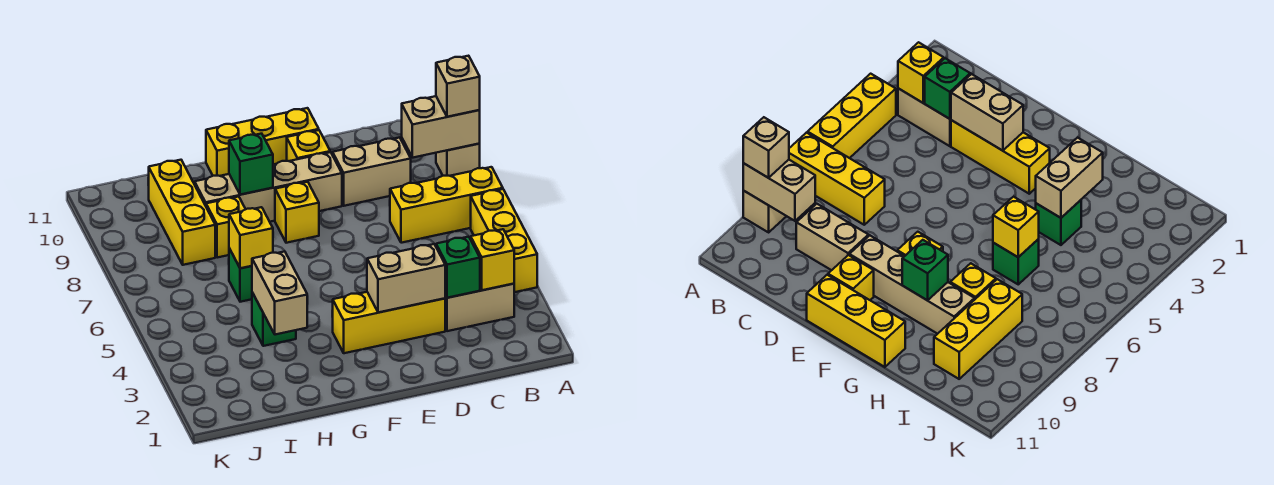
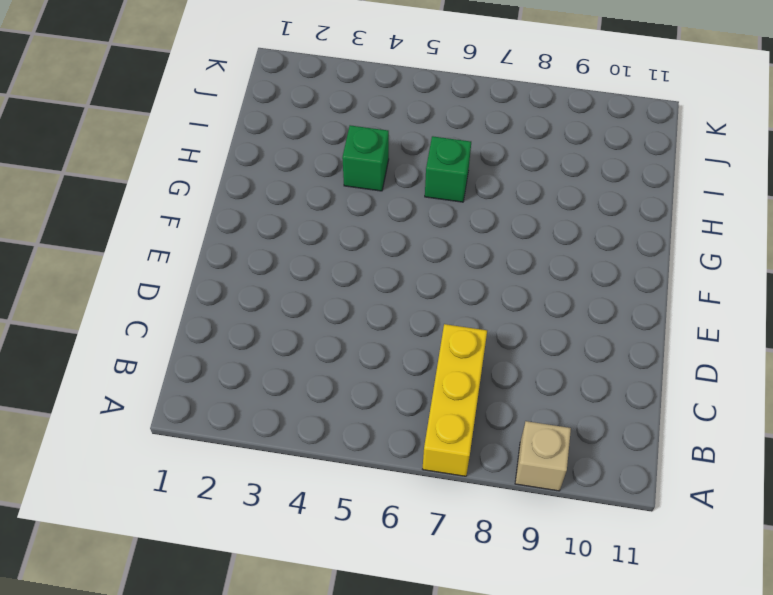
none -> yellow 1x3 brick [471,189,537,292]
none -> tan 1x2 brick [445,284,514,331]
none -> tan 1x2 brick [333,137,411,206]

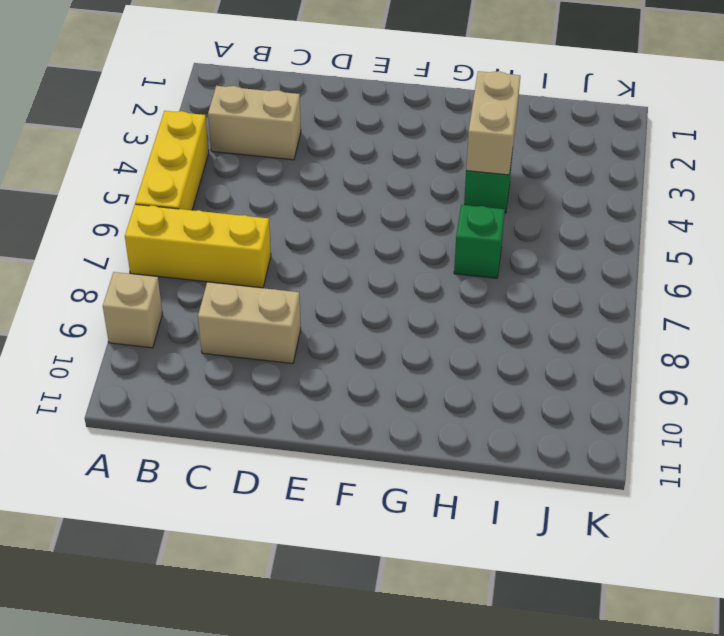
none -> yellow 1x3 brick [333,292,445,353]
none -> tan 1x4 brick [195,152,342,222]
none -> yellow 1x1 brick [287,130,330,161]

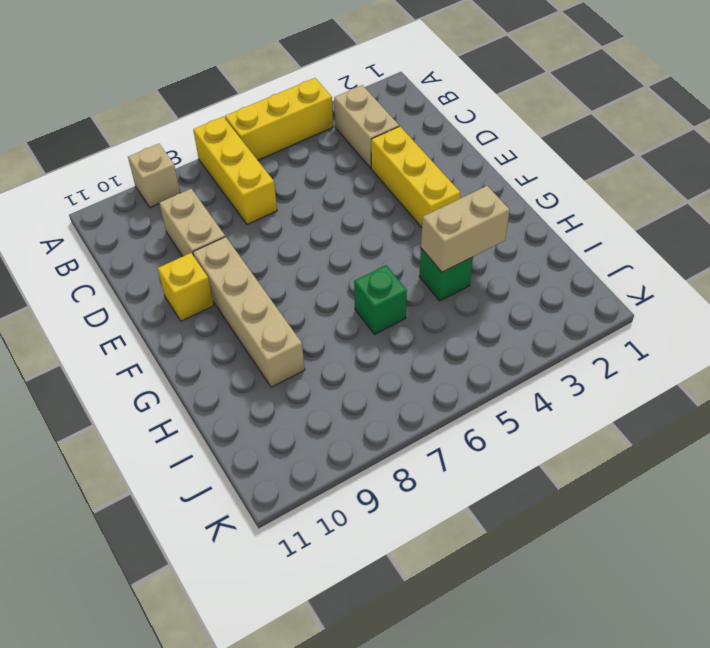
none -> yellow 1x3 brick [206,108,319,176]
none -> yellow 1x1 brick [275,182,319,243]
none -> yellow 1x1 brick [206,197,246,258]

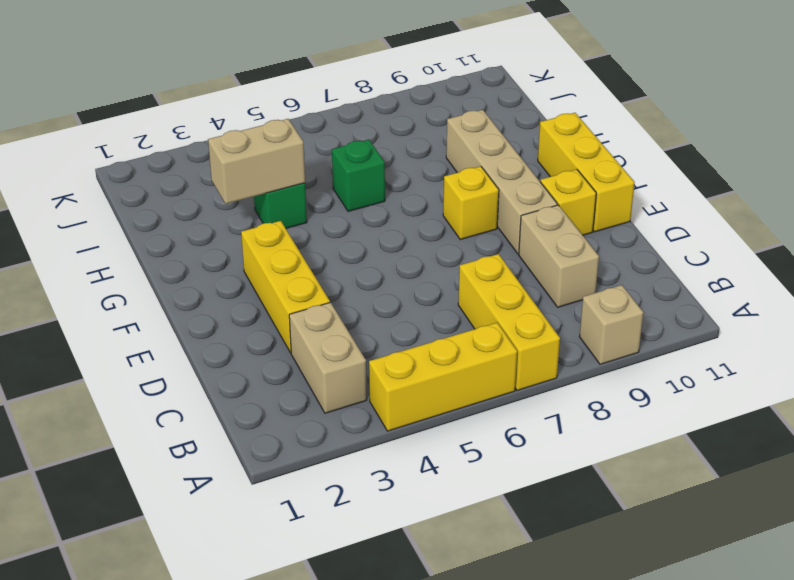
none -> yellow 1x1 brick [206,197,246,258]
none -> yellow 1x3 brick [149,160,215,265]
none -> tan 1x2 brick [401,96,480,158]

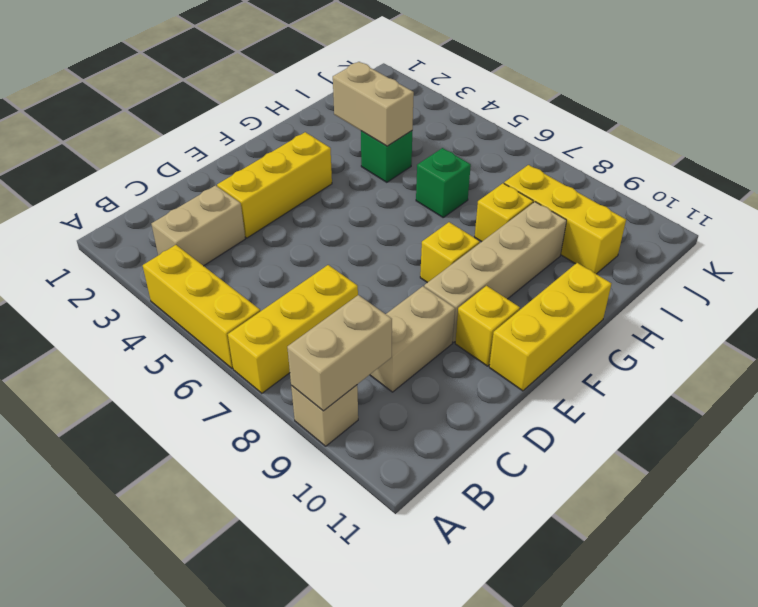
none -> yellow 1x1 brick [471,229,514,290]
none -> green 1x1 brick [436,237,480,298]
none -> tan 1x2 brick [367,244,445,313]

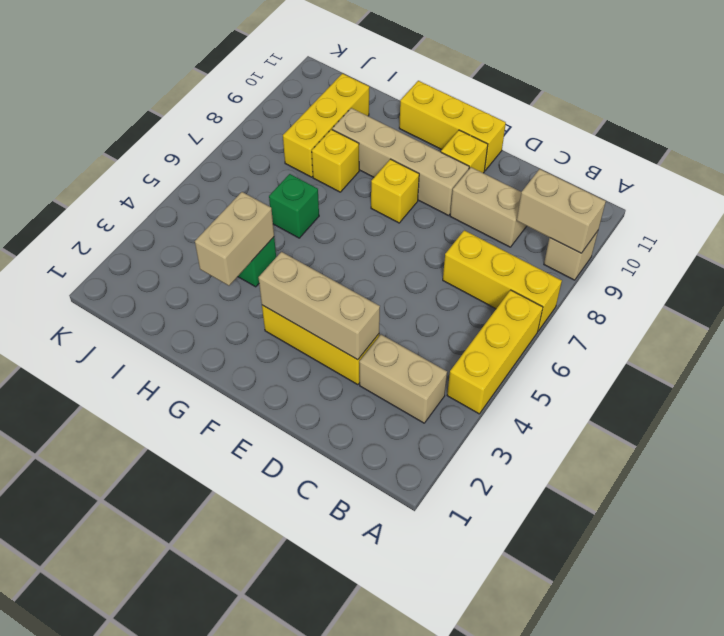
tan 1x3 brick [259,252,380,360] -> tan 1x2 brick [367,244,445,313]
none -> yellow 1x1 brick [471,229,514,290]
none -> green 1x1 brick [436,237,480,298]
none -> green 1x1 brick [229,134,273,195]

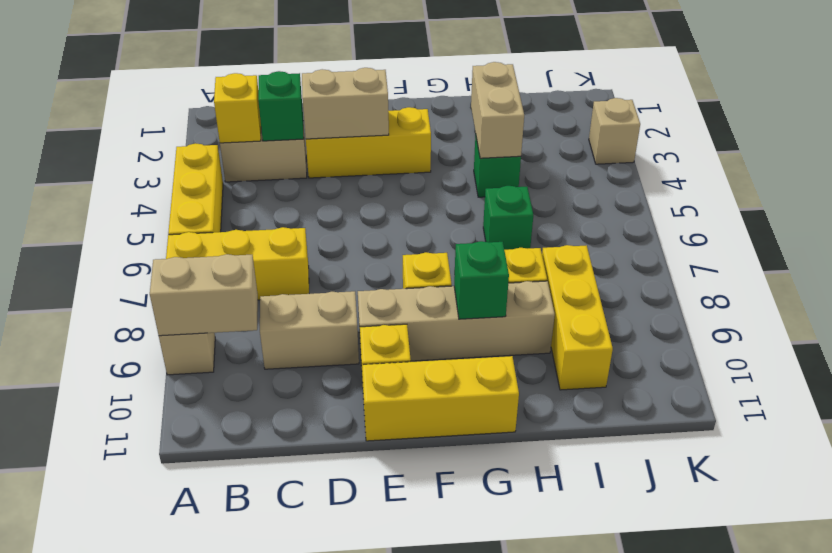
tan 1x1 brick [589,98,640,164] -> tan 1x1 brick moved to [436,56,480,117]
none -> yellow 1x1 brick [229,207,273,268]

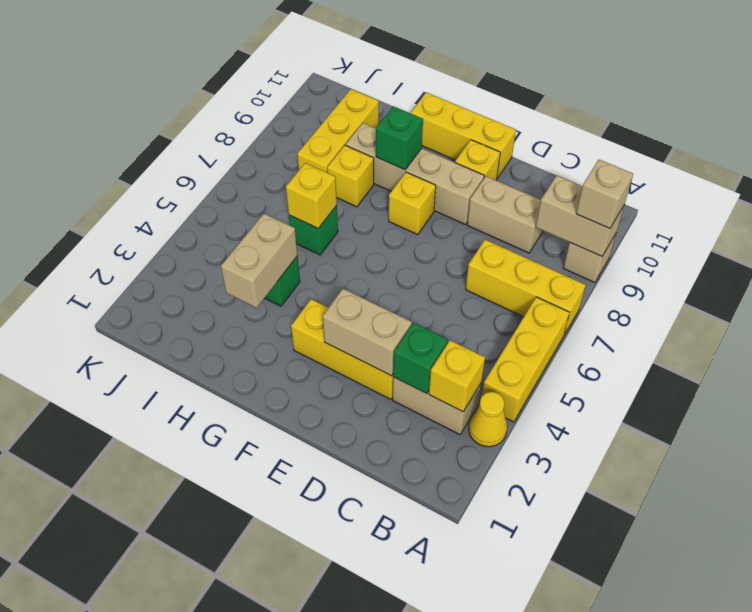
yellow 1x1 cone [469,392,507,447] -> none

